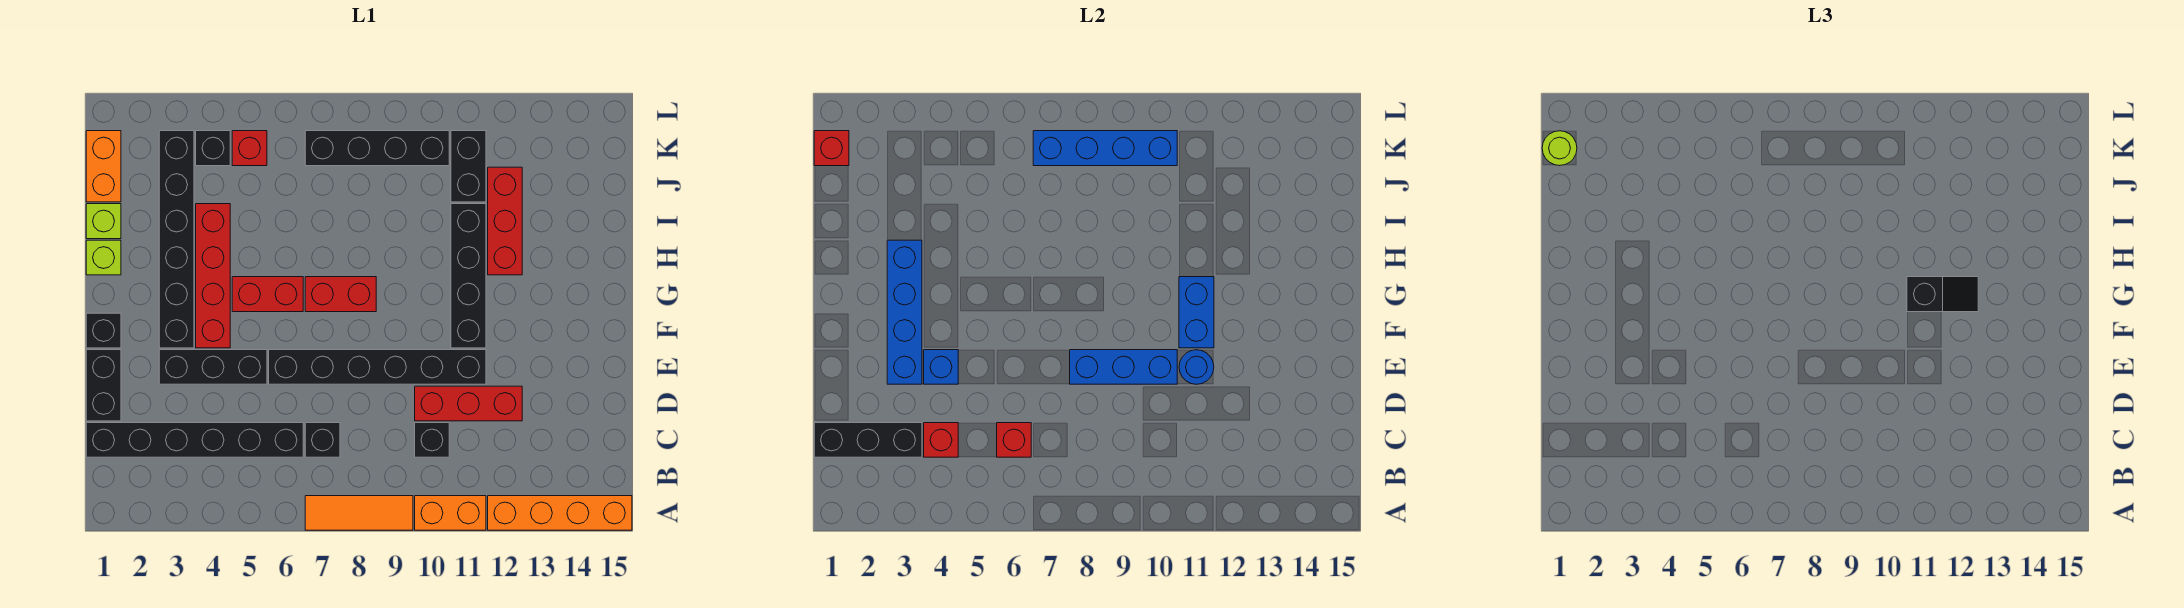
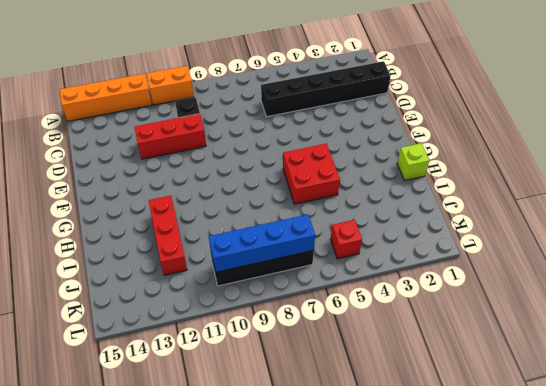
red 2x2 brick [283,144,340,204] -> red 1x2 brick [232,277,303,312]
none -> orange 1x3 tile [305,496,413,530]
none -> black 1x1 brick [305,423,340,457]
none -> black 1x2 brick [86,350,121,421]
none -> black 1x3 brick [159,350,267,384]

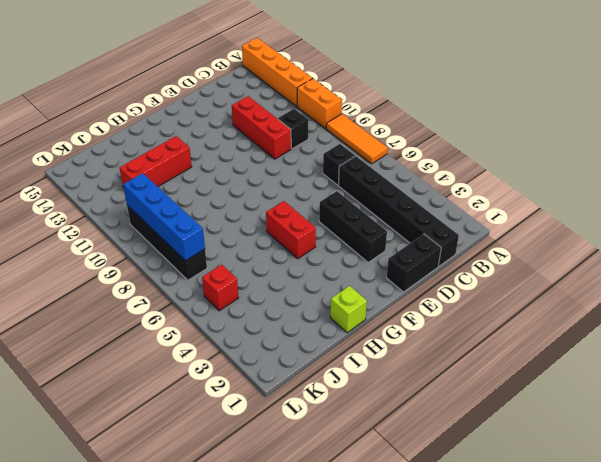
none -> black 1x6 brick [269,350,486,384]
none -> black 1x1 brick [86,313,121,348]
none -> black 1x6 brick [159,131,194,348]
none -> red 1x4 brick [196,204,230,348]

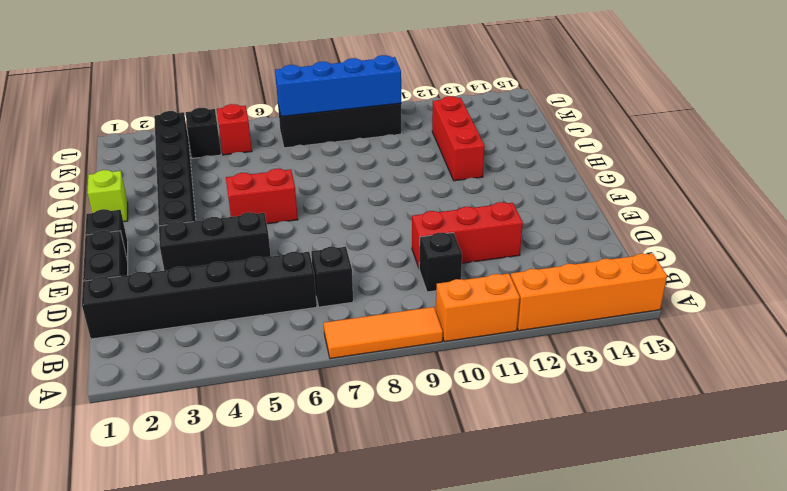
none -> black 1x6 brick [269,350,486,384]
none -> red 1x4 brick [196,204,230,348]
none -> black 1x4 brick [451,204,486,348]
none -> red 1x2 brick [305,277,376,312]

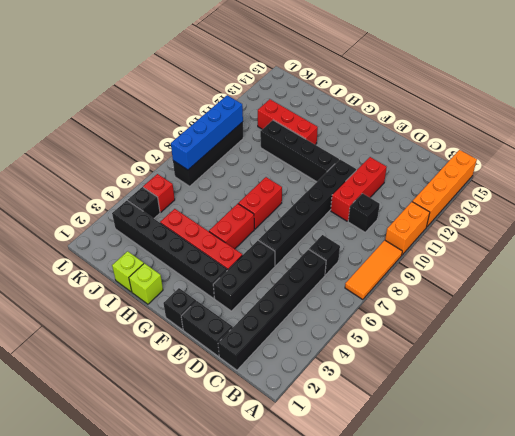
none -> orange 1x2 brick [86,131,121,202]
none -> black 1x2 brick [451,131,486,202]
none -> black 1x3 brick [814,423,922,457]
none -> red 1x1 brick [924,423,958,457]

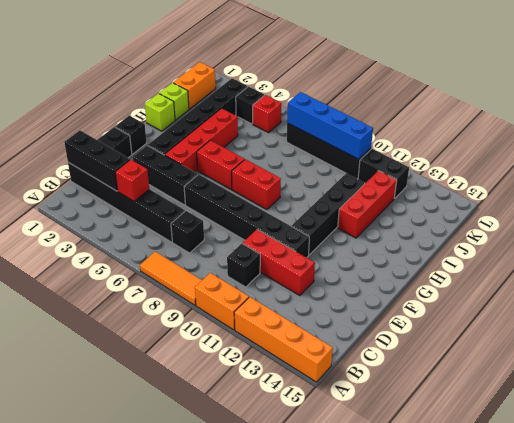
black 1x2 brick [358,149,409,199] -> black 1x2 brick turned to [451,131,486,202]
none -> red 1x1 brick [997,423,1031,457]
none -> blue 1x4 brick [887,240,922,384]
none -> blue 1x1 brick [924,350,958,384]
none -> blue 1x3 brick [1070,350,1177,384]

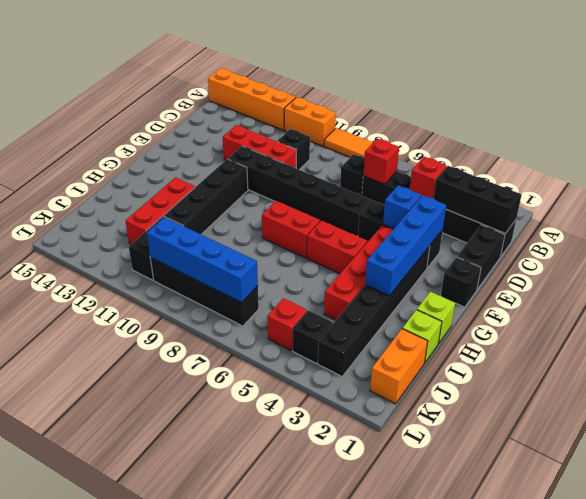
none -> blue 1x3 brick [1070,350,1177,384]
none -> blue 1x1 round brick [1179,350,1214,384]
none -> blue 1x2 brick [1179,277,1214,348]
none -> red 1x1 brick [814,131,849,166]

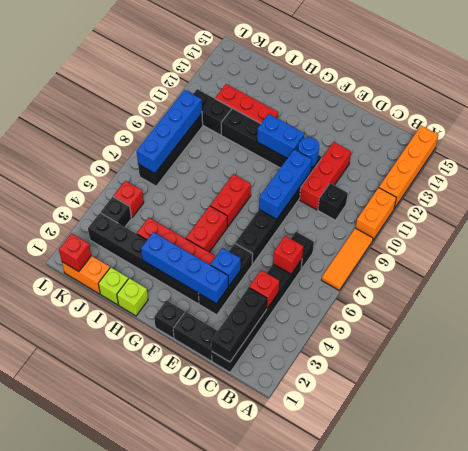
none -> black 1x2 slope [1907,277,1978,312]
none -> lime 1x1 round brick [1542,131,1577,166]

